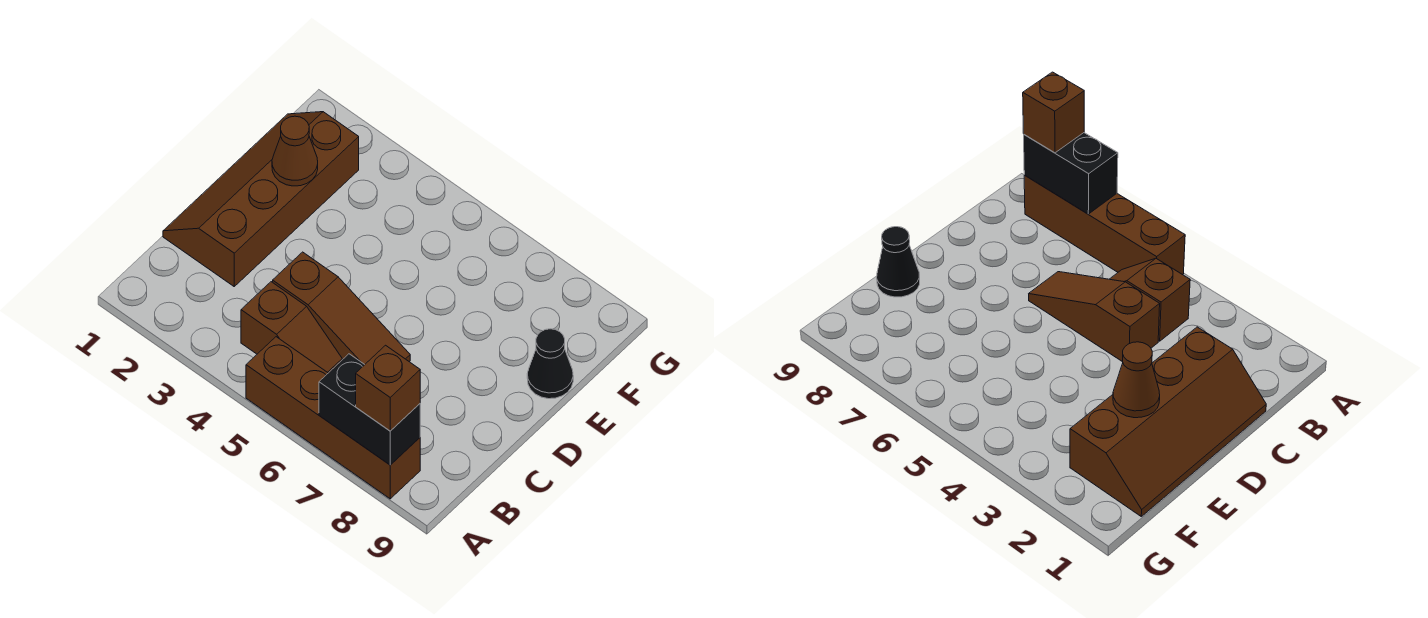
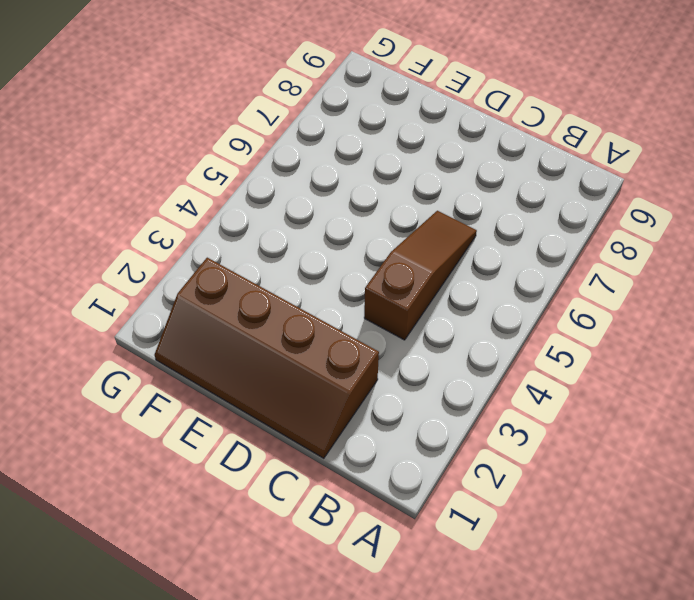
none -> brown 1x4 brick [246,337,420,499]
none -> brown 1x2 slope [241,282,342,373]

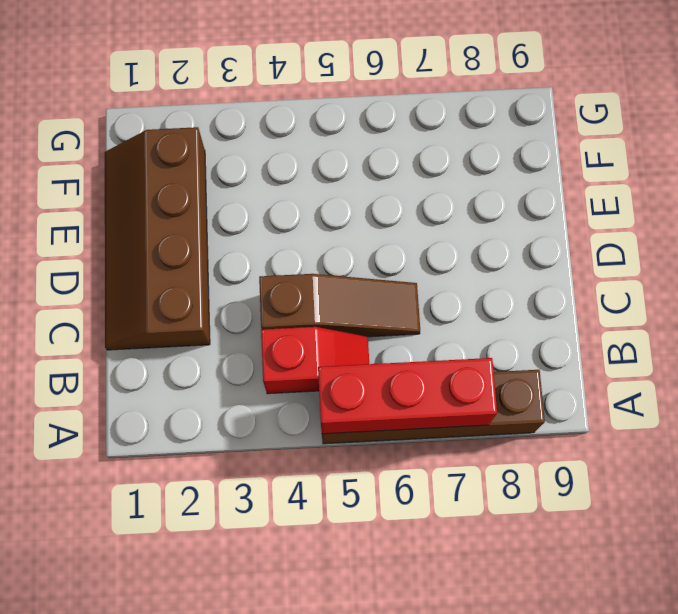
red 1x3 brick [318,358,497,434] -> black 1x2 brick [319,354,420,465]
red 1x2 slope [261,327,369,394] -> brown 1x2 slope [241,282,342,373]
none -> black 1x1 cone [527,329,573,399]
none -> brown 1x1 cone [272,116,318,186]

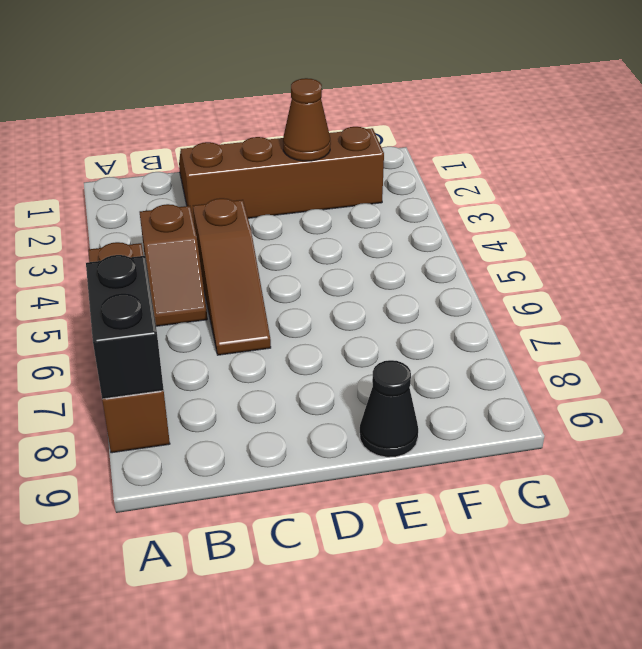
none -> brown 1x1 brick [356,345,420,431]

